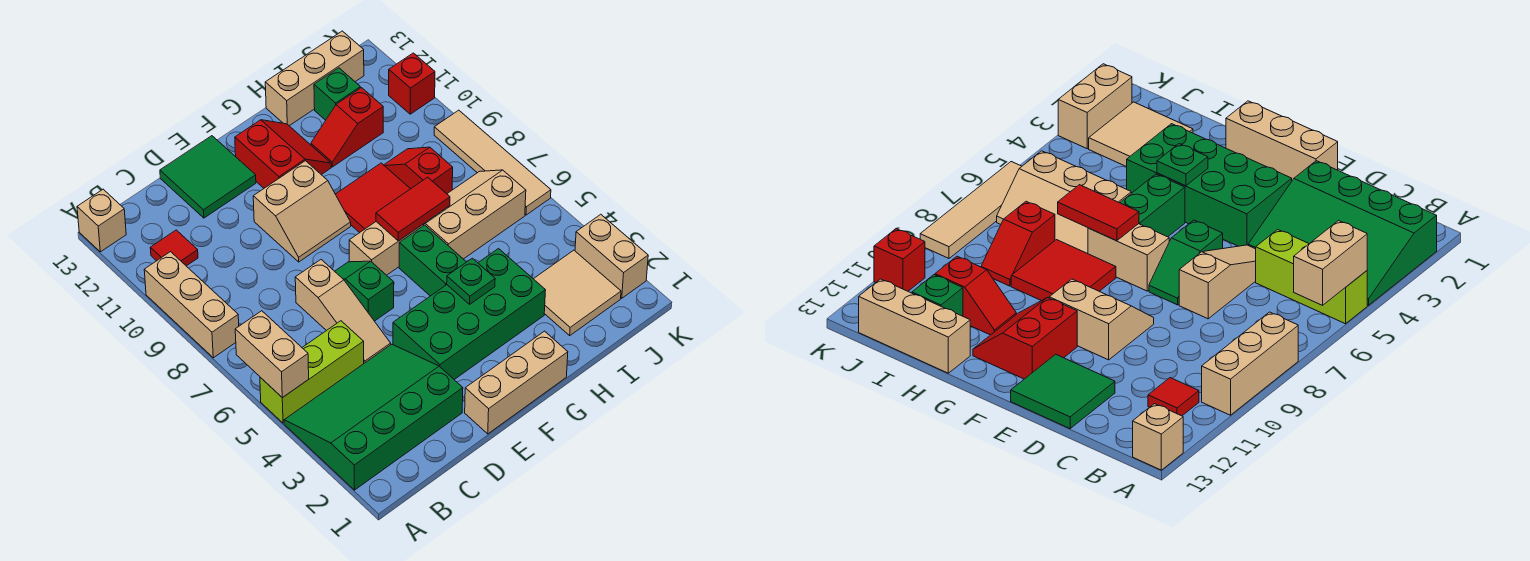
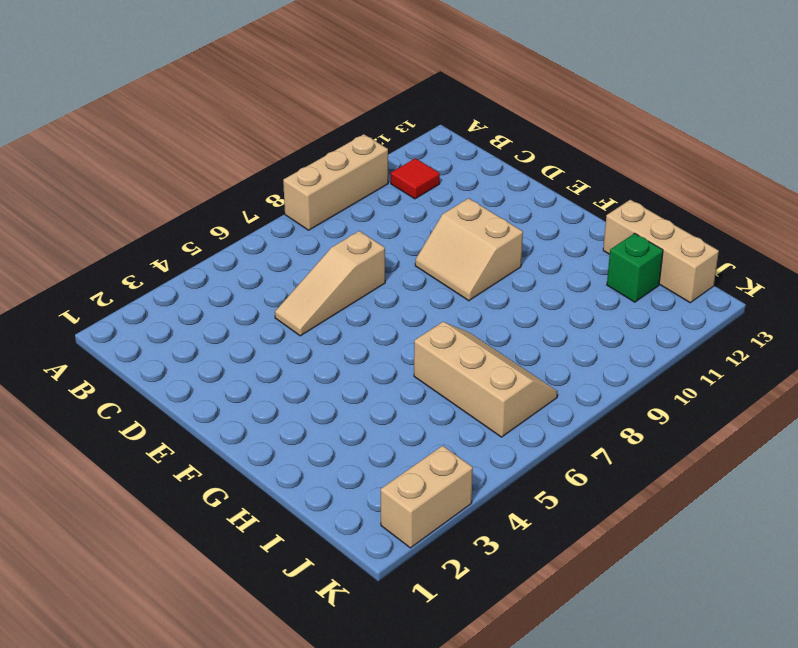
none -> green 3x4 slope [284,344,463,490]
none -> lime 1x3 brick [260,321,364,423]
none -> tan 1x1 brick [77,189,126,252]

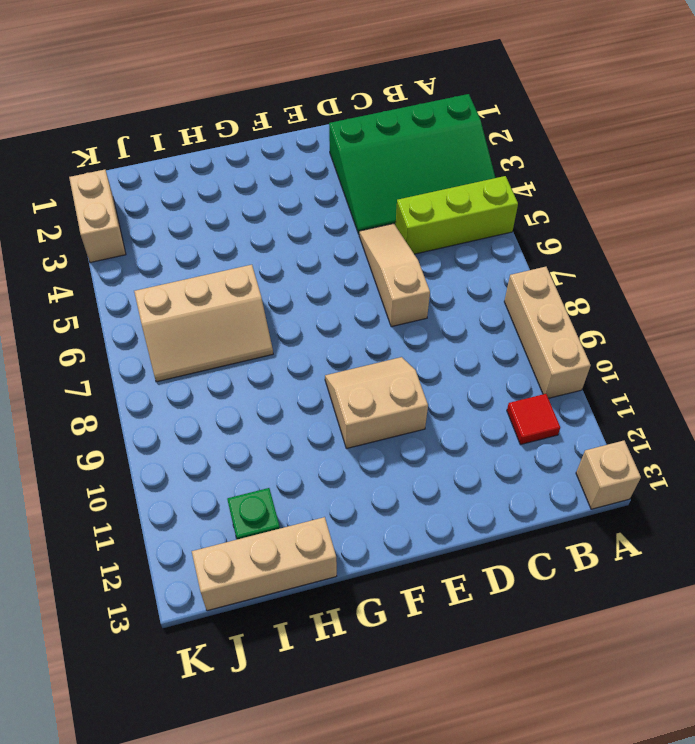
none -> green 2x2 tile [160,136,256,218]
none -> tan 1x3 brick [465,331,568,434]
none -> green 2x4 brick [393,249,545,380]

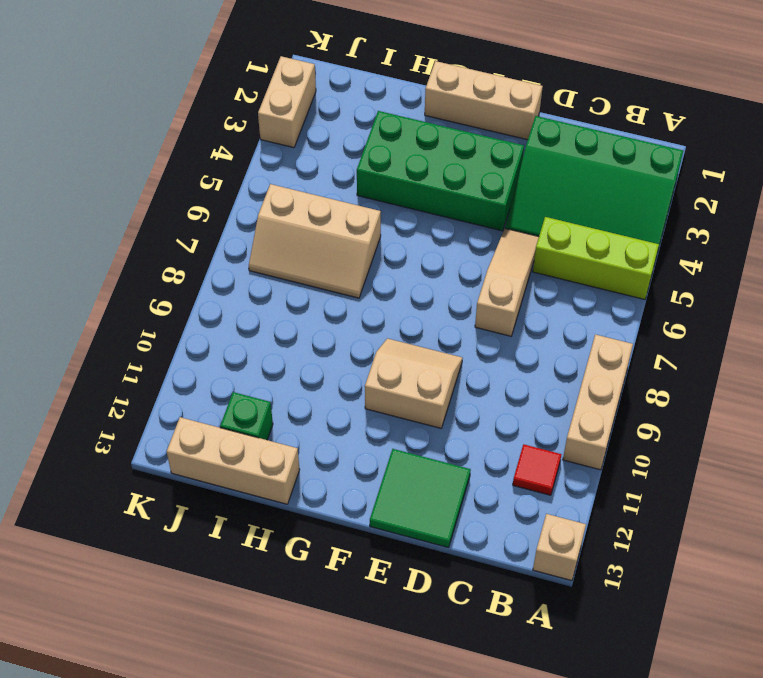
none -> green 1x2 slope [335,261,394,321]
none -> tan 1x2 brick [349,222,424,275]
none -> red 2x2 slope [235,120,331,188]

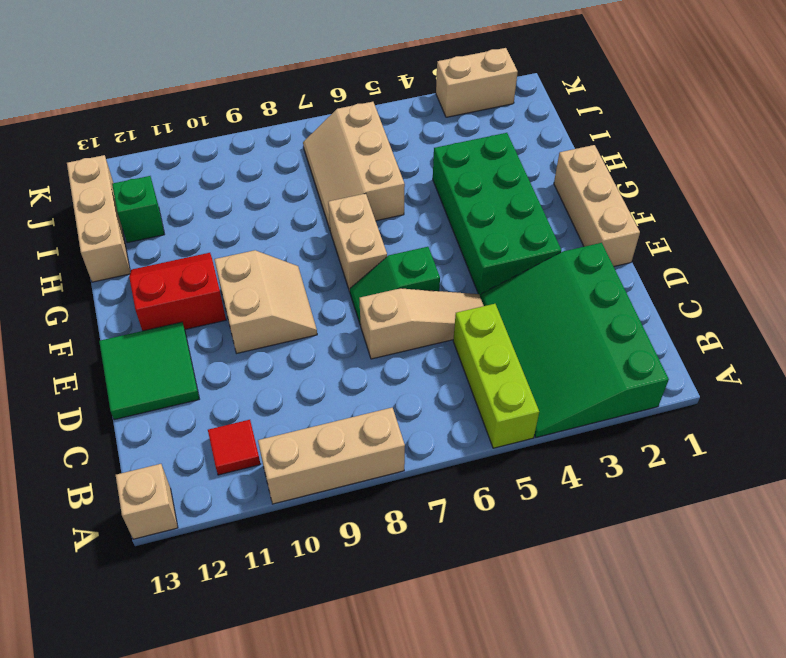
none -> green 1x2 brick [399,225,466,296]
none -> red 2x2 tile [335,163,410,233]
none -> red 1x2 slope [311,88,383,167]

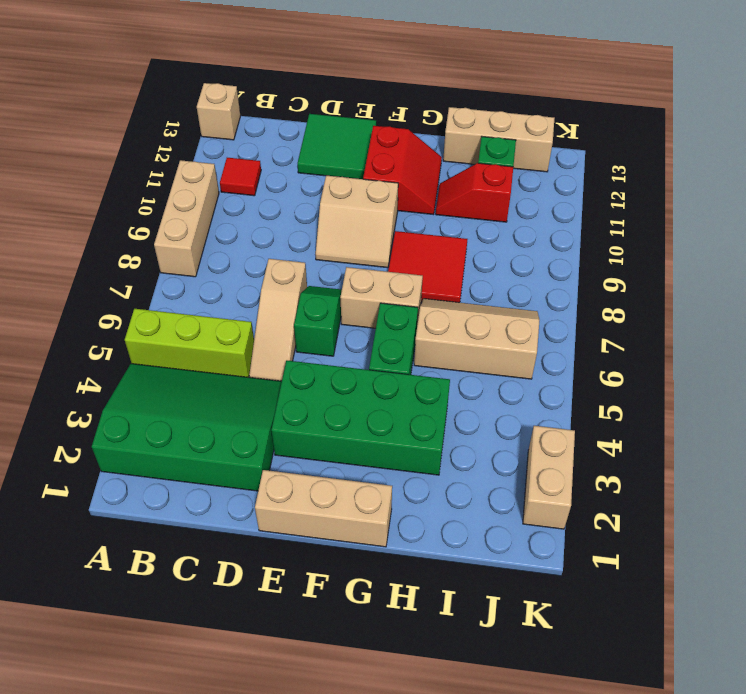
none -> tan 2x2 tile [534,250,621,335]
none -> red 1x2 slope [384,147,453,194]
none -> tan 1x4 tile [434,110,551,215]

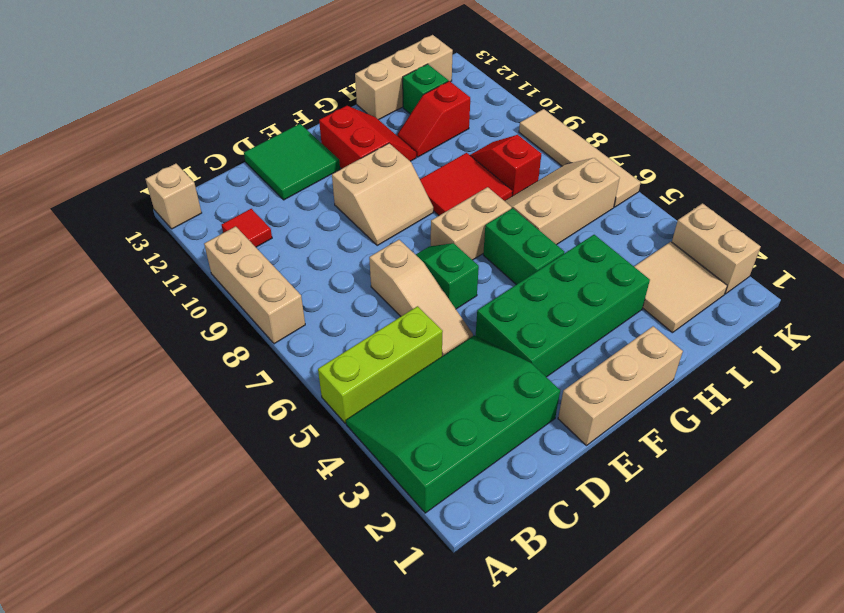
none -> red 1x1 brick [389,53,435,114]
none -> tan 1x2 brick [235,311,309,398]
none -> green 1x1 plate [447,258,495,304]

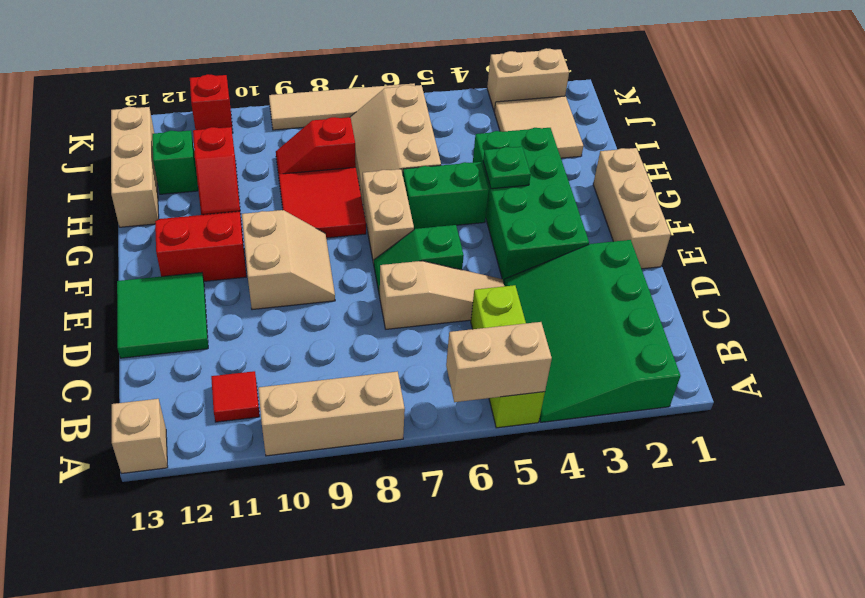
none -> red 1x2 tile [376,177,450,241]

